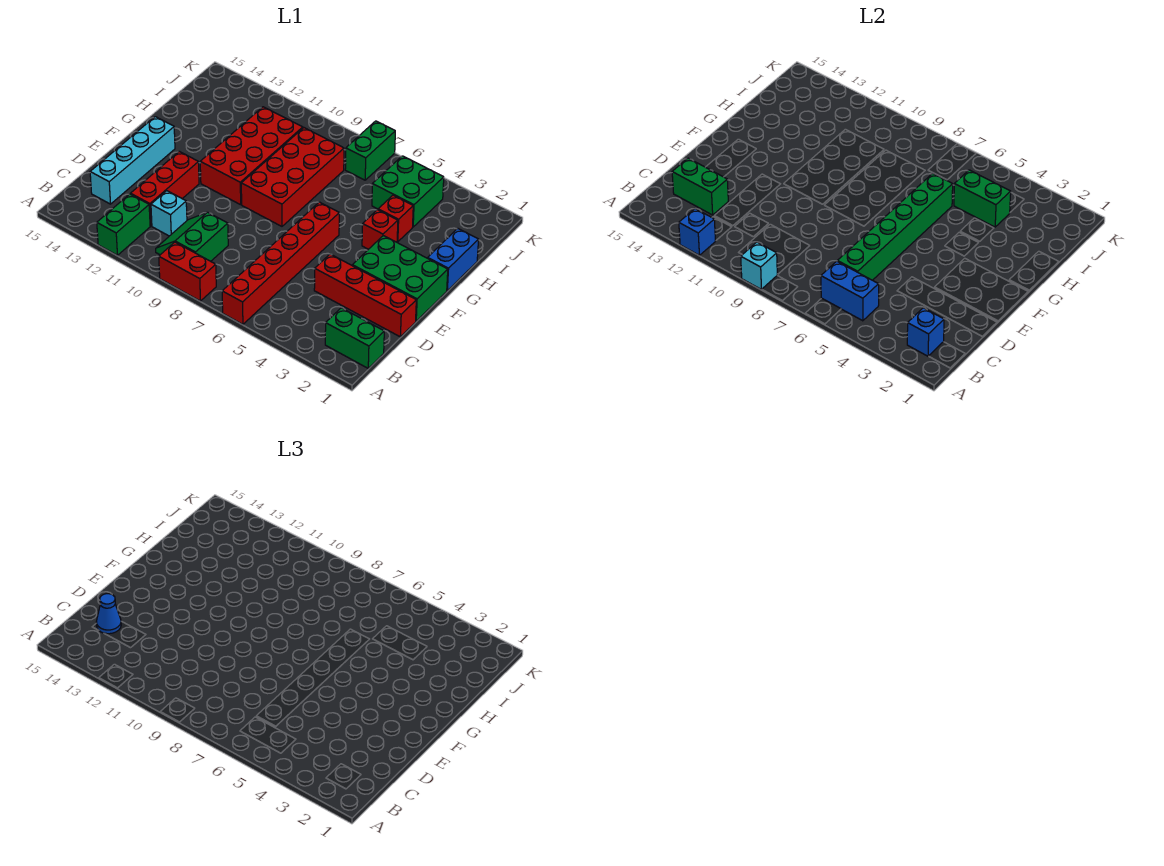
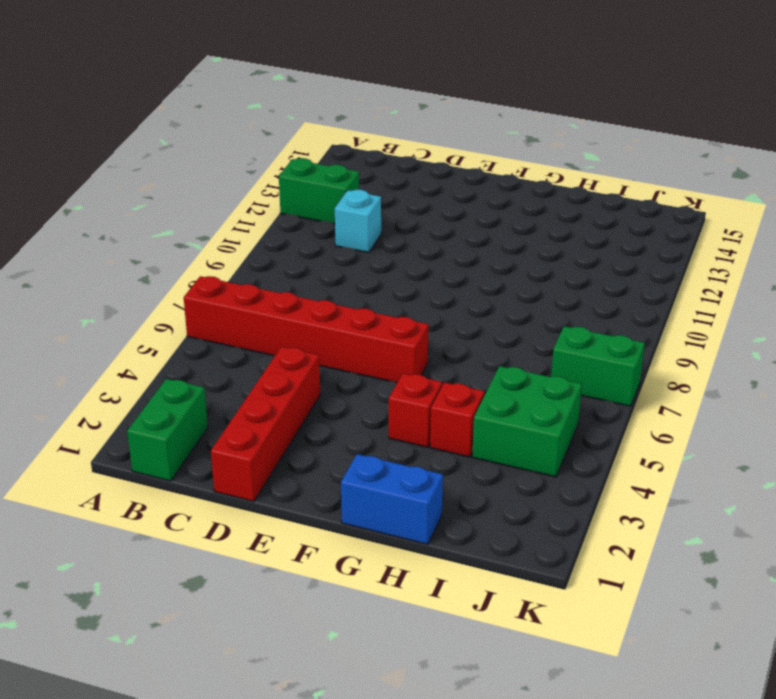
none -> red 1x2 brick [159,242,216,301]
none -> green 2x2 slope [156,212,228,261]
none -> red 1x3 brick [131,151,199,226]

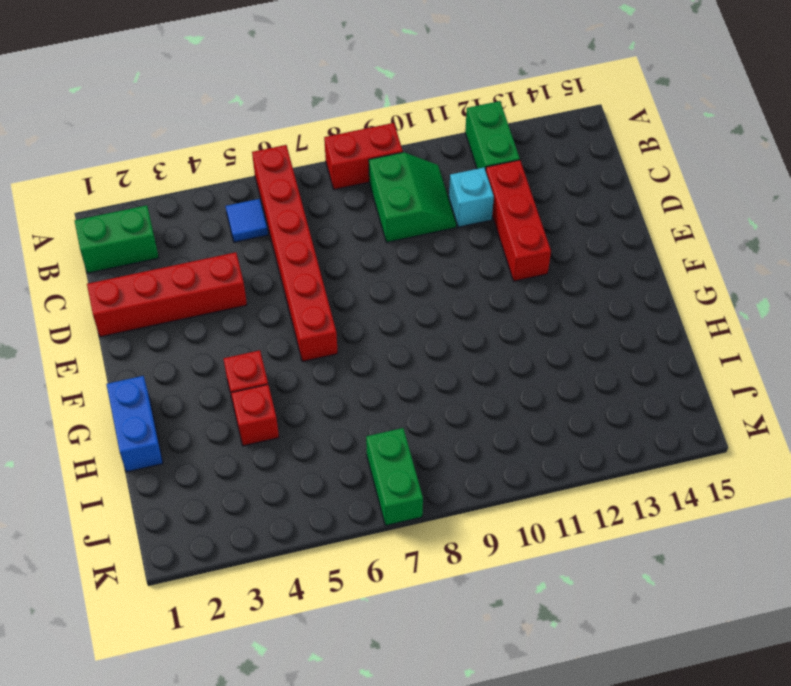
blue 1x1 tile [226,199,268,242] -> none
none -> cyan 1x4 brick [90,117,175,204]
none -> green 2x3 brick [352,236,448,321]
none -> red 2x4 brick [241,128,344,226]

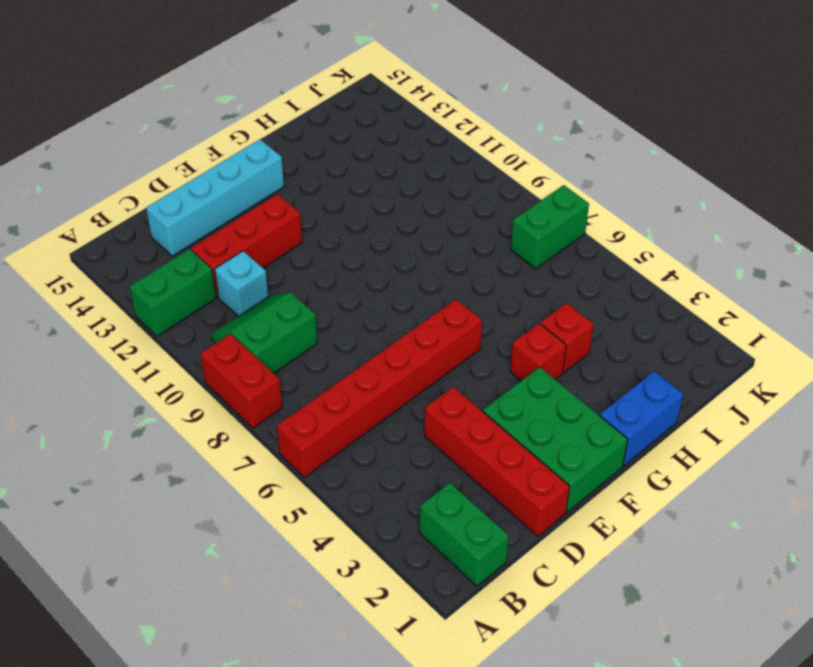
none -> red 2x4 brick [241,128,344,226]
none -> red 2x4 brick [200,107,303,205]
none -> green 2x2 brick [372,156,444,227]

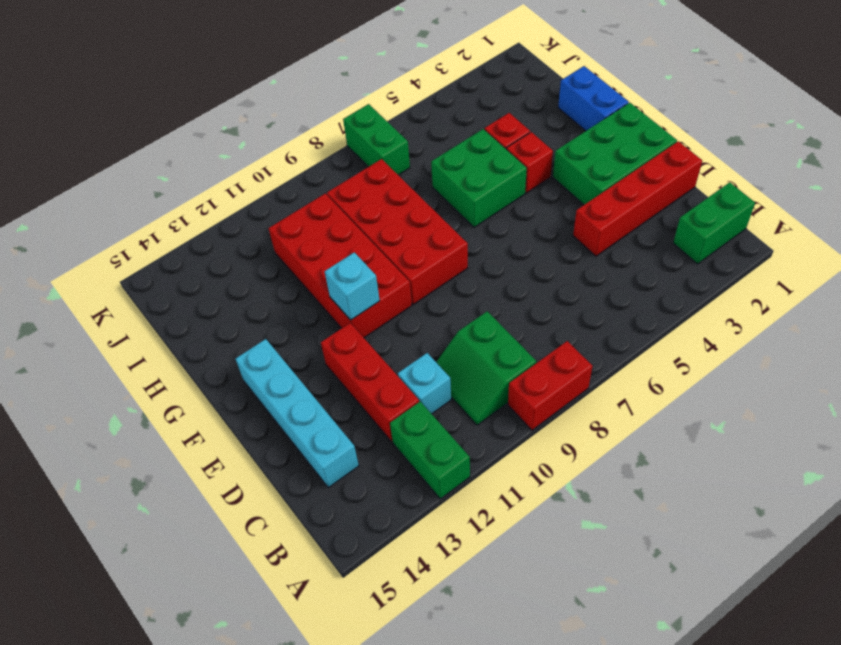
cyan 1x1 brick [325,252,380,320] -> cyan 1x1 brick moved to [741,242,777,289]
green 2x2 brick [431,129,527,227] -> green 2x2 brick moved to [372,156,444,227]
none -> red 1x6 brick [222,202,339,324]
none -> blue 1x1 brick [679,209,716,255]
none -> blue 1x1 brick [907,308,944,356]

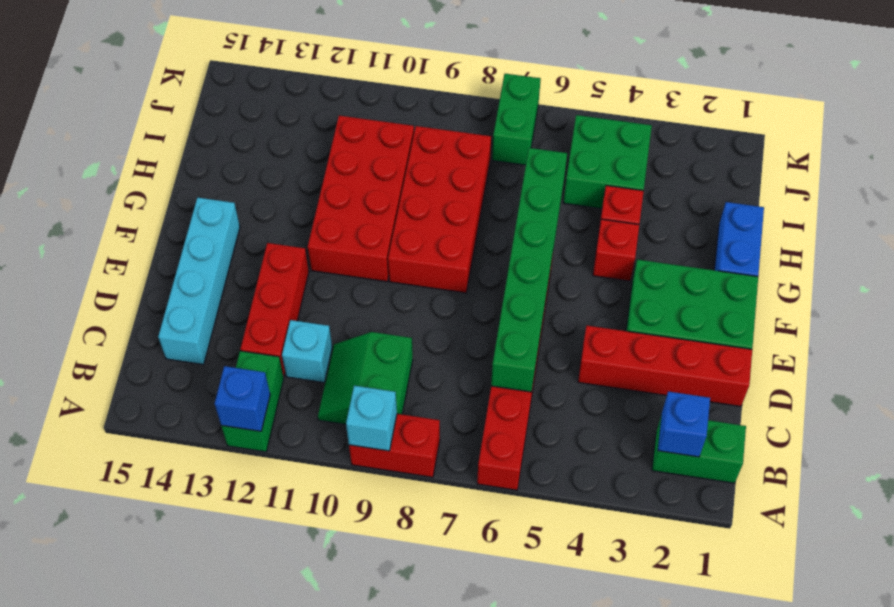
none -> blue 1x2 brick [821,261,879,321]
none -> green 1x2 brick [672,158,728,215]
none -> green 1x2 brick [954,170,1011,227]

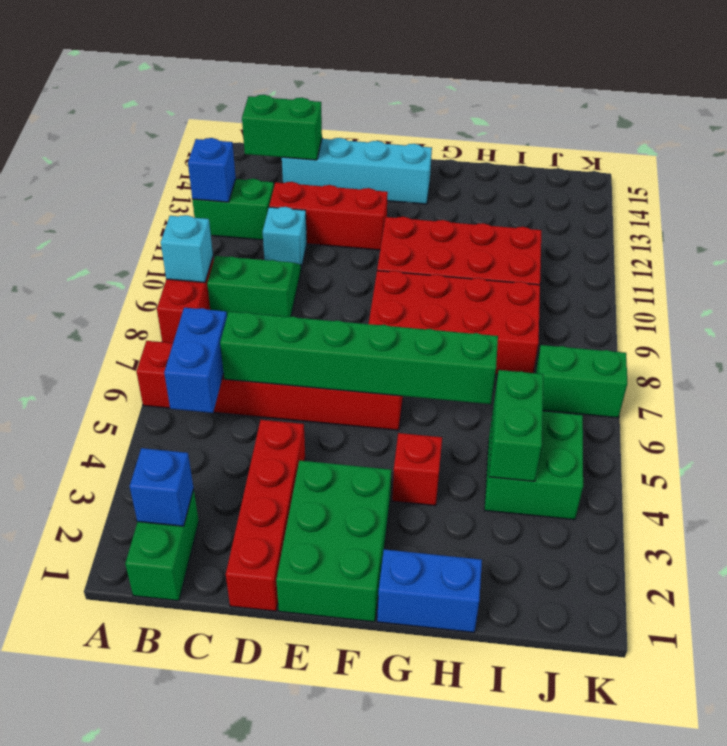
green 1x2 brick [242,95,322,160] -> green 1x2 brick turned to [672,158,728,215]
none -> red 1x1 brick [378,195,413,242]
none -> blue 1x1 cone [96,594,121,634]

